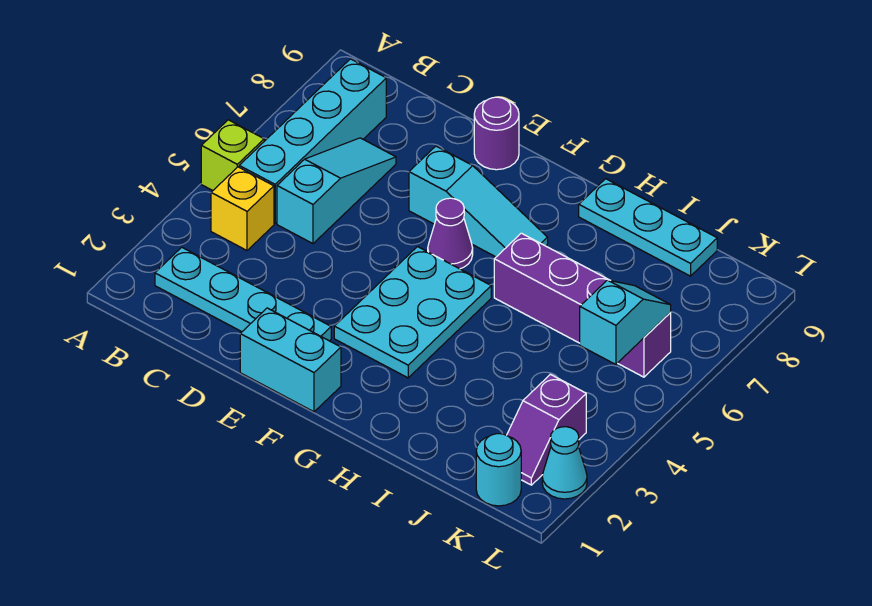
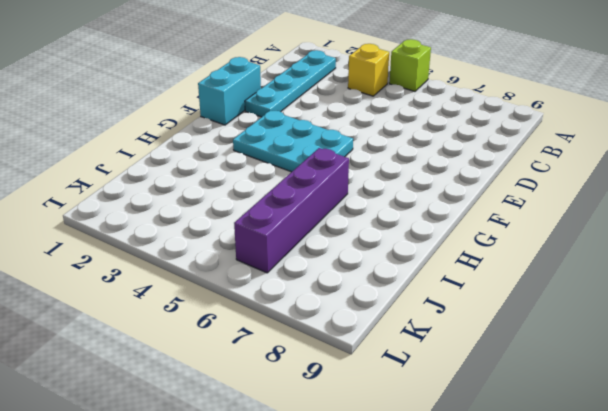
none -> cyan 1x4 brick [239,59,386,223]
none -> cyan 1x3 slope [277,138,396,244]
none -> cyan 1x3 slope [409,146,548,257]

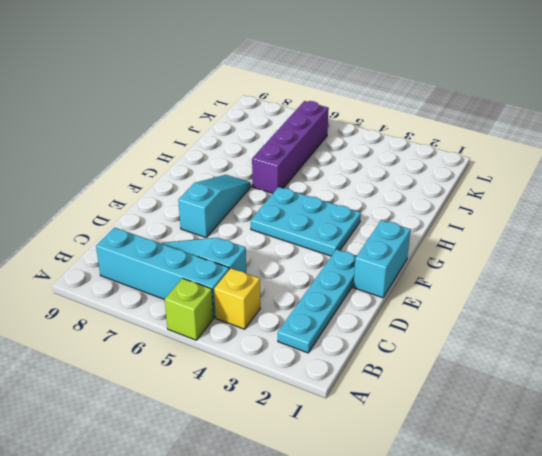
none -> purple 1x1 round brick [474,97,519,170]
none -> purple 1x1 cone [428,198,473,269]
none -> cyan 1x3 plate [579,179,717,276]

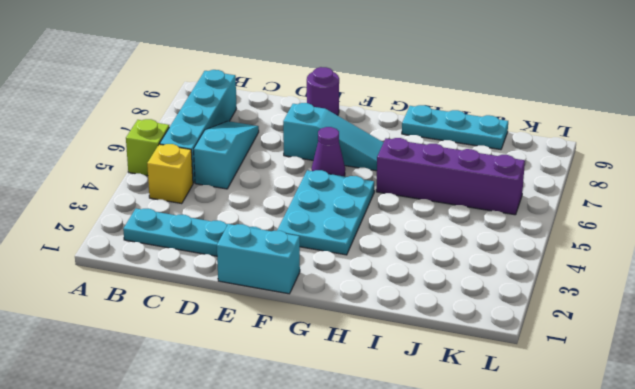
none -> cyan 1x1 round brick [476,434,521,506]
none -> purple 1x2 slope [507,374,586,485]
none -> cyan 1x1 cone [542,427,587,499]

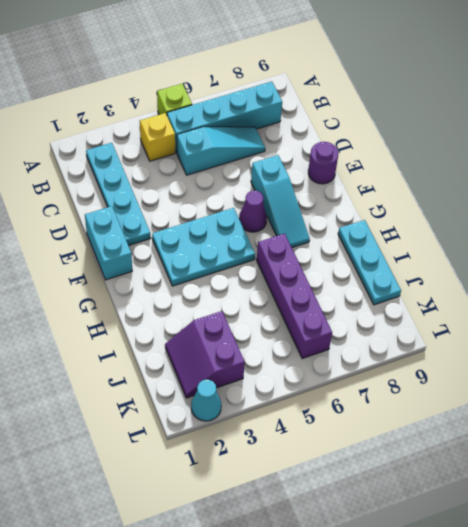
purple 2x2 slope [165,311,245,398] -> purple 1x2 slope [507,374,586,485]
none -> cyan 1x1 round brick [476,434,521,506]
none -> cyan 1x2 slope [580,280,671,365]

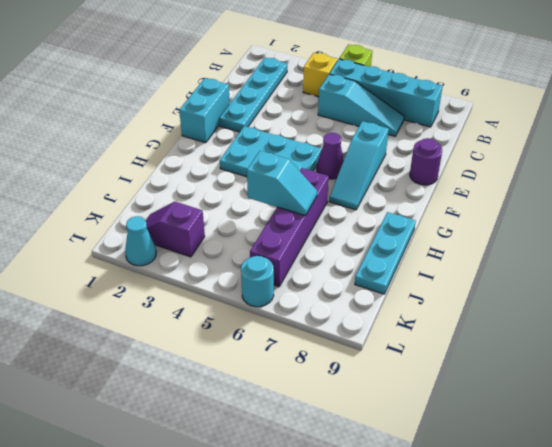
cyan 1x2 slope [247,151,317,216] -> cyan 1x2 slope moved to [580,280,671,365]
cyan 1x1 round brick [241,256,274,307] -> cyan 1x1 round brick moved to [476,434,521,506]

